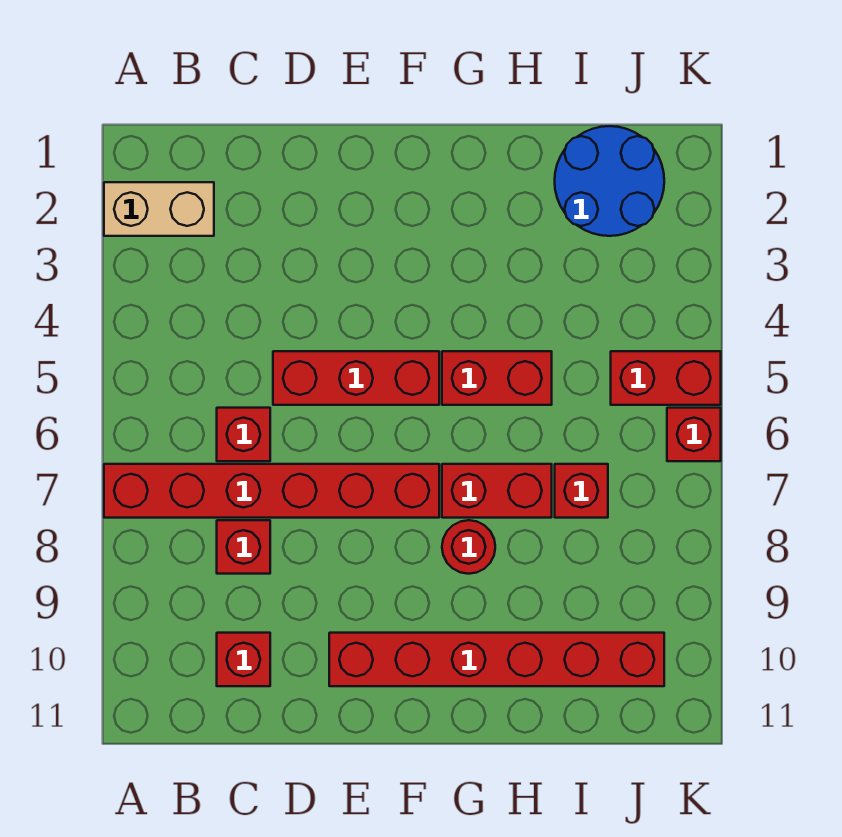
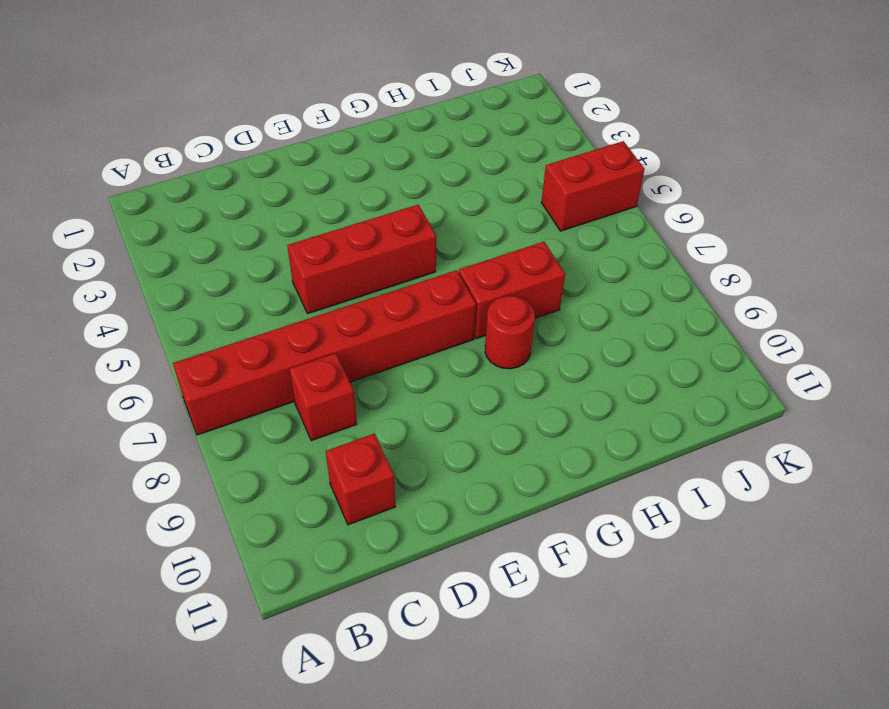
none -> tan 1x2 brick [104,182,214,236]
none -> red 1x1 brick [217,408,270,461]
none -> red 1x6 brick [329,633,664,686]

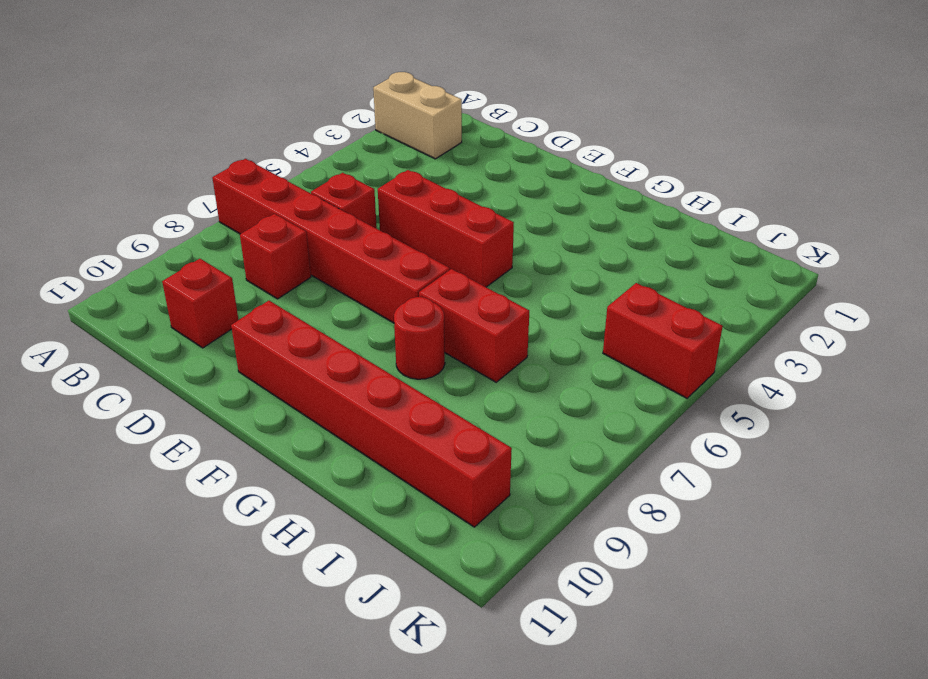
none -> red 1x2 brick [442,351,552,405]
none -> blue 2x2 round brick [555,126,664,236]
none -> red 1x1 brick [555,464,608,518]

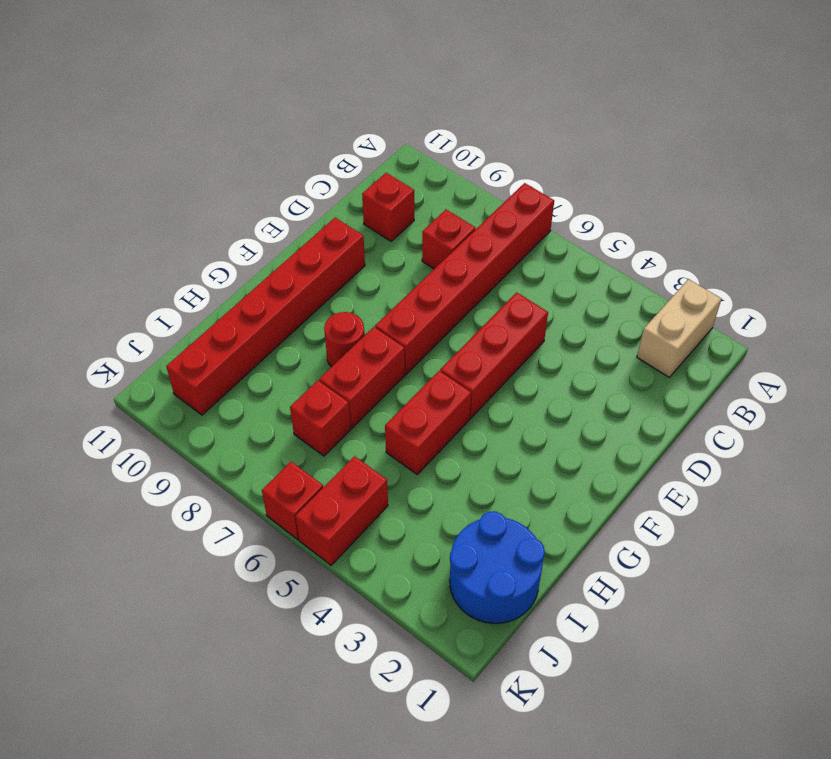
none -> red 1x1 brick [217,408,270,461]

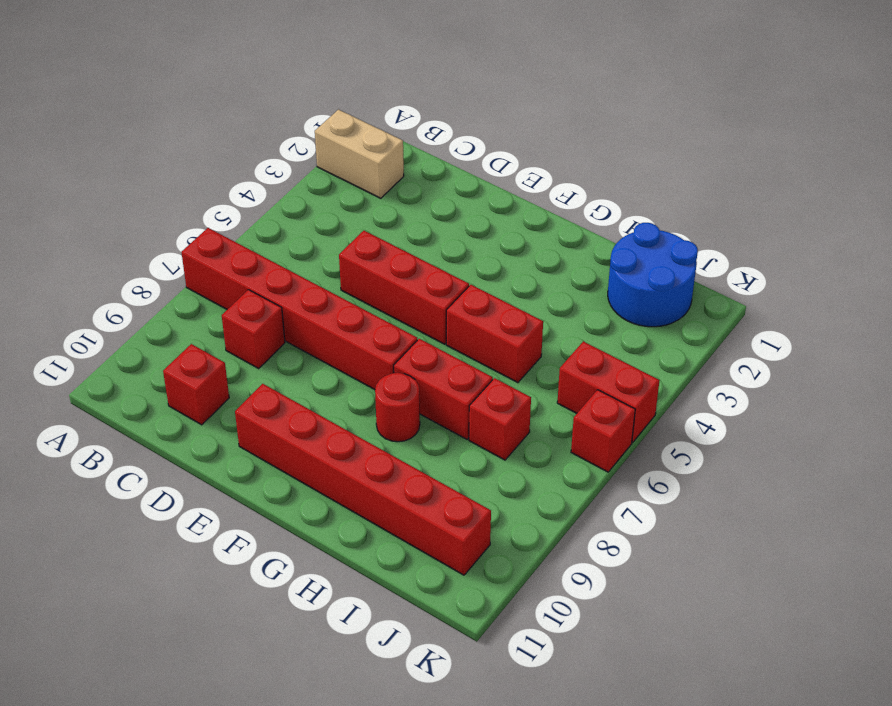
none -> red 1x1 brick [217,408,270,461]

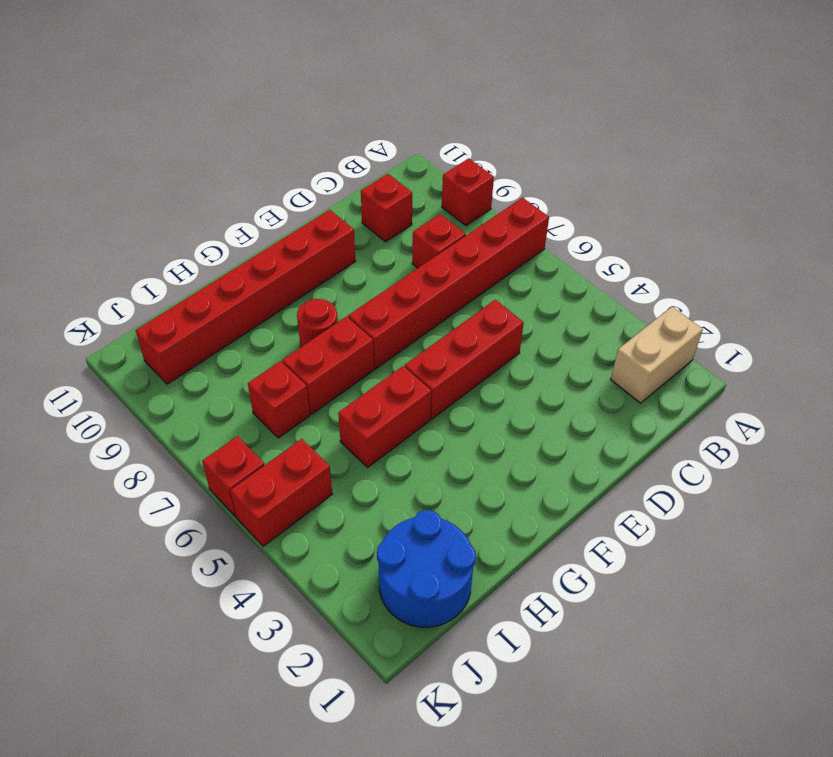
red 1x1 brick [442,158,494,226] -> red 1x1 brick moved to [217,408,270,461]

